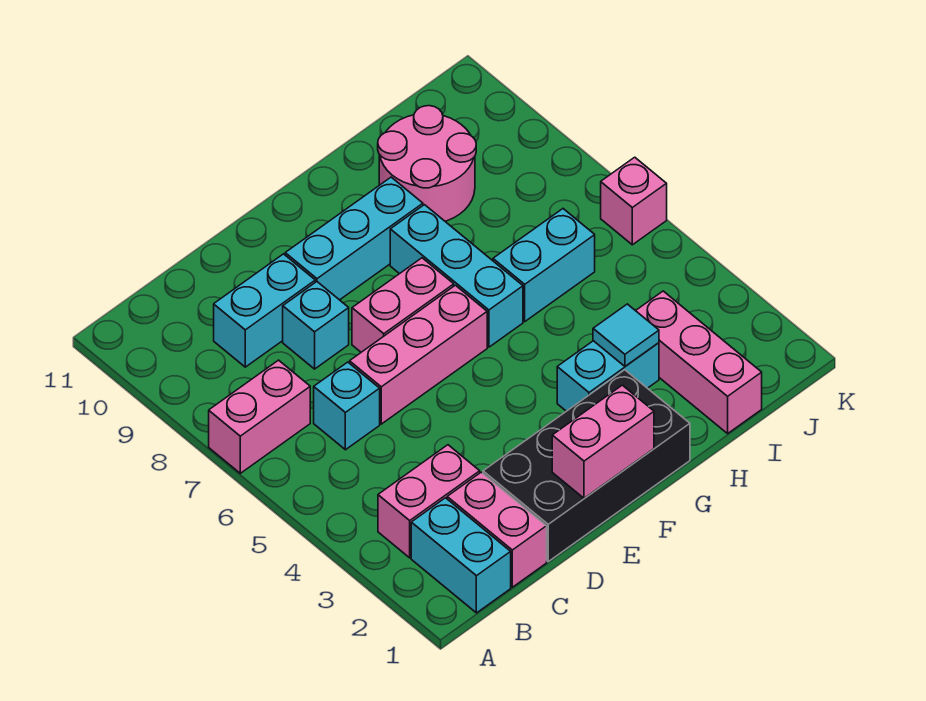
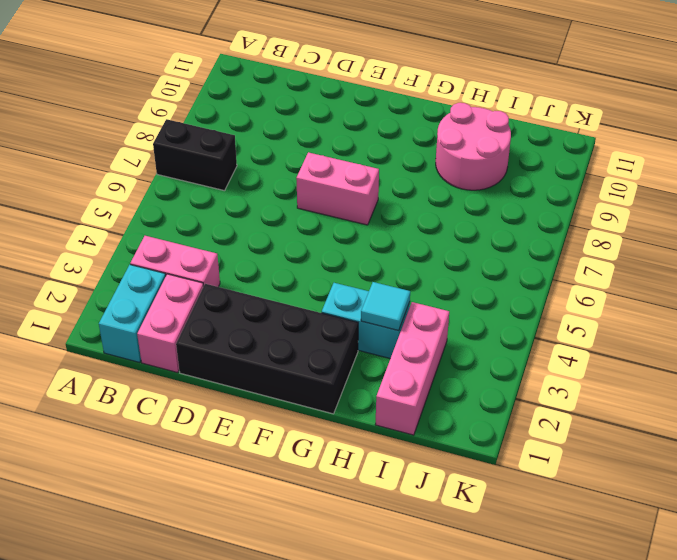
black 1x2 brick [153,119,237,191] -> pink 1x2 brick [209,360,310,473]
none -> cyan 1x1 brick [314,362,380,450]
none -> cyan 1x2 brick [214,254,315,367]
none -> pink 1x3 brick [350,285,487,424]

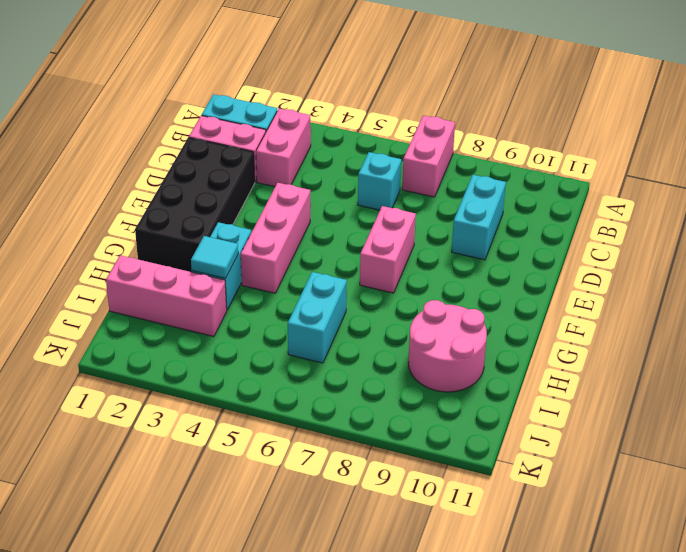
pink 1x3 brick [241,183,310,293] -> pink 1x3 brick moved to [350,285,487,424]
none -> cyan 1x1 brick [283,282,349,369]
none -> cyan 1x3 brick [285,177,423,300]
none -> cyan 1x3 brick [390,205,523,347]

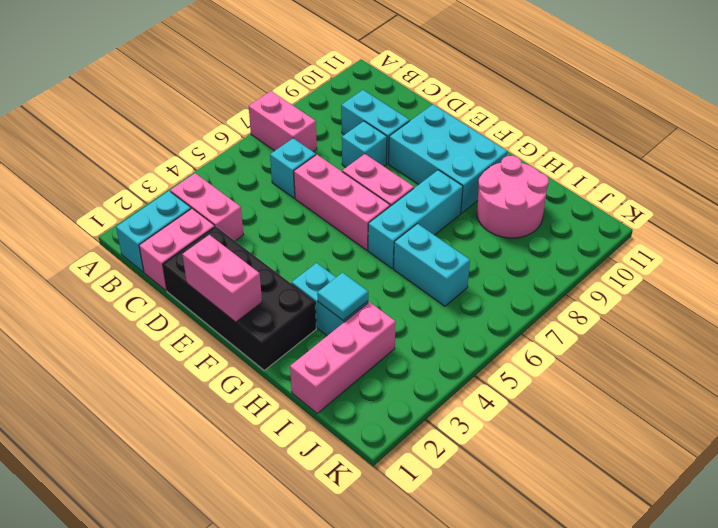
cyan 2x3 brick [389,105,507,213] -> cyan 1x3 brick [285,177,423,300]
none -> pink 1x1 brick [601,157,667,245]

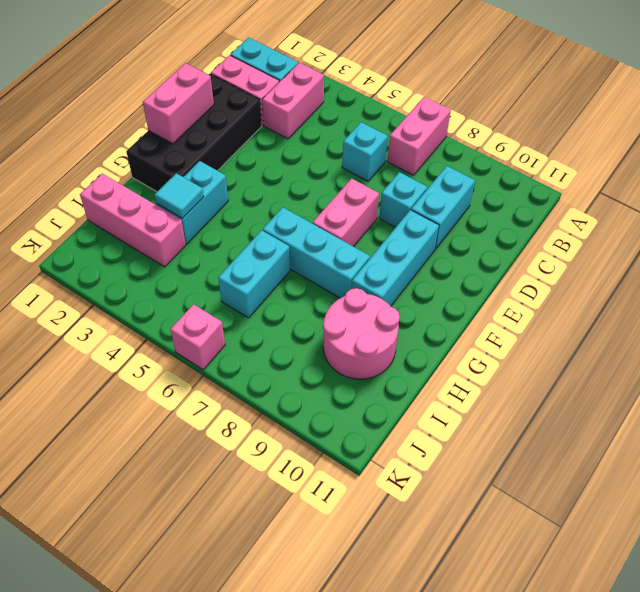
none -> pink 1x3 brick [350,285,487,424]

